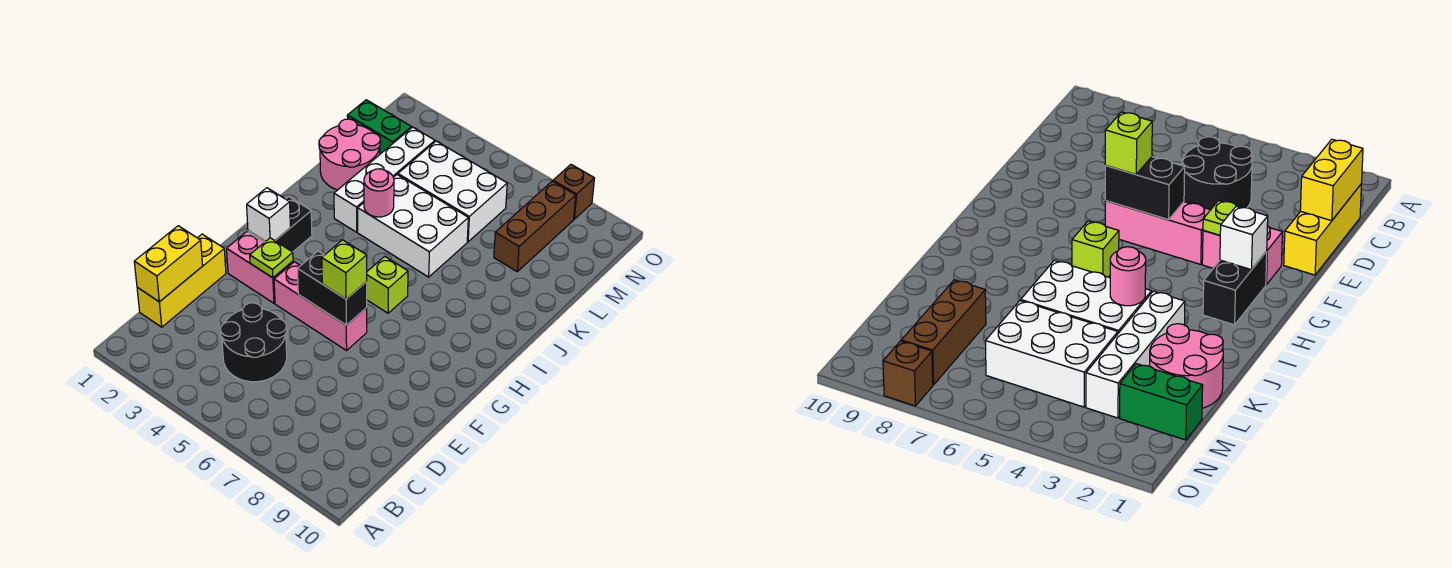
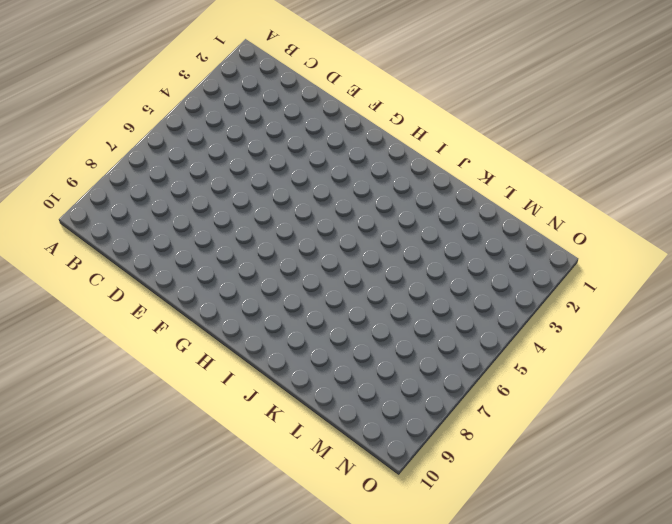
none -> yellow 1x3 brick [137,234,226,327]
none -> black 2x2 round brick [221,303,287,382]
none -> pink 1x2 brick [227,232,293,303]

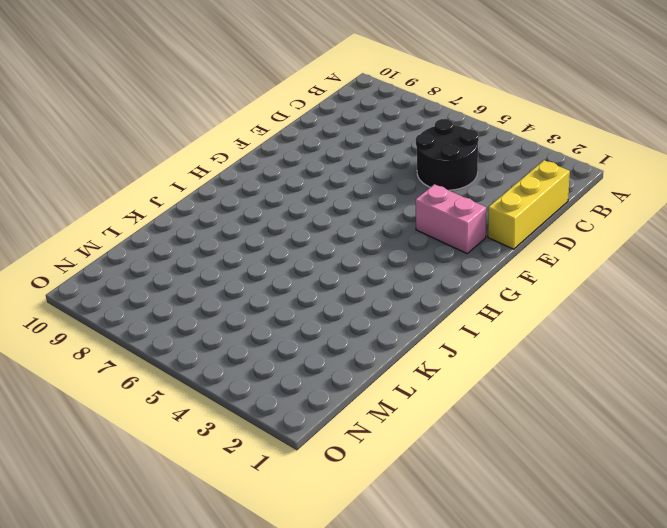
none -> pink 1x3 brick [274,262,367,351]
none -> black 1x2 brick [248,197,312,252]
none -> lime 1x1 brick [366,256,408,313]

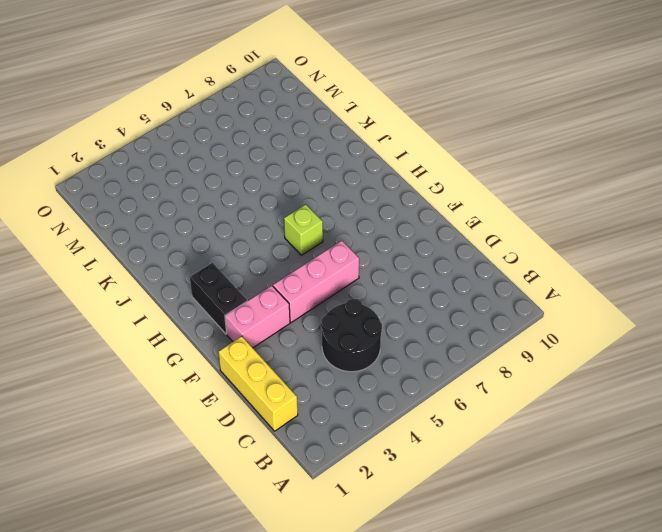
none -> white 1x4 brick [334,127,435,232]
none -> white 2x3 brick [358,175,468,277]
none -> pink 2x2 round brick [319,119,380,190]

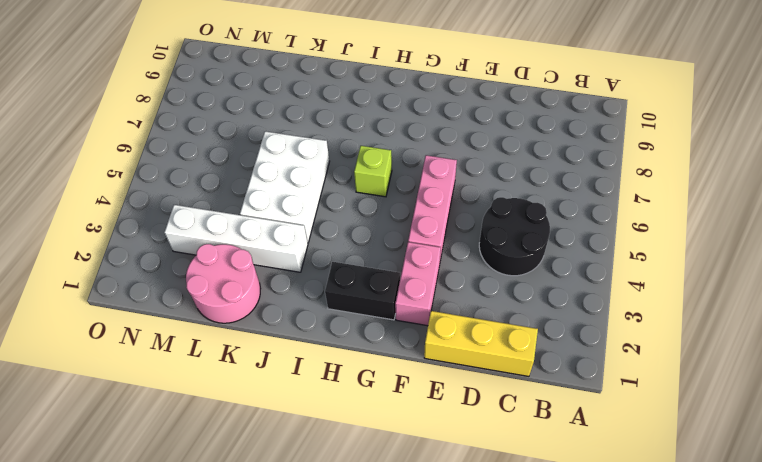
none -> white 2x3 brick [398,141,507,242]
none -> brown 1x3 brick [494,181,576,271]
none -> green 1x2 brick [347,100,411,154]

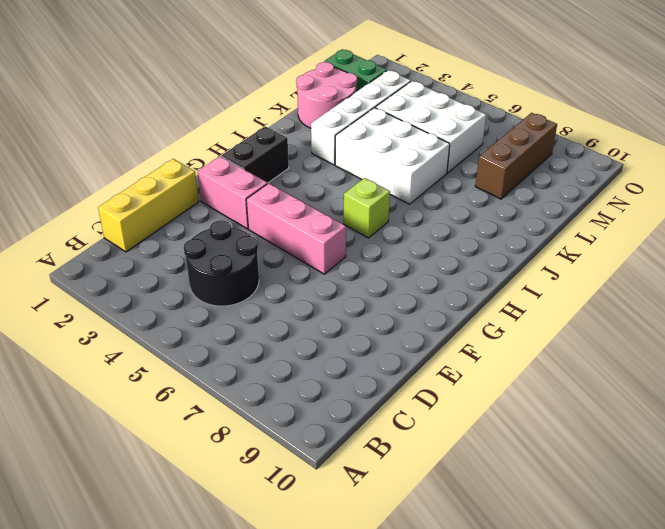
none -> brown 1x1 brick [553,165,594,219]
none -> yellow 1x2 brick [134,226,203,302]
none -> lime 1x1 plate [250,238,293,278]

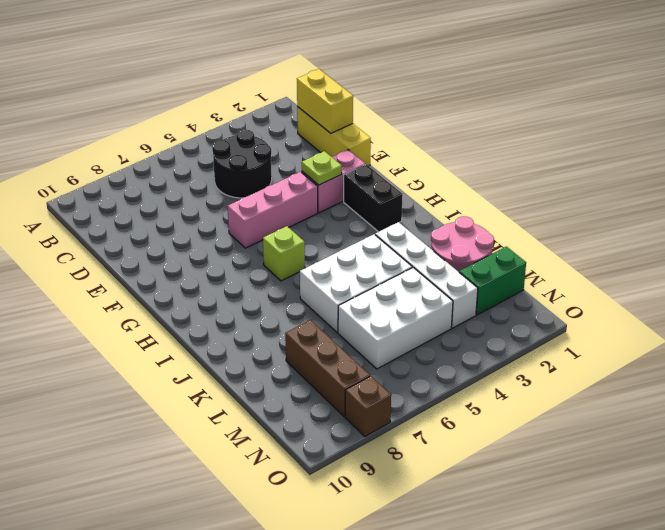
none -> black 1x2 brick [298,251,367,325]
none -> white 1x1 brick [247,188,290,241]
none -> pink 1x1 round brick [364,169,394,217]

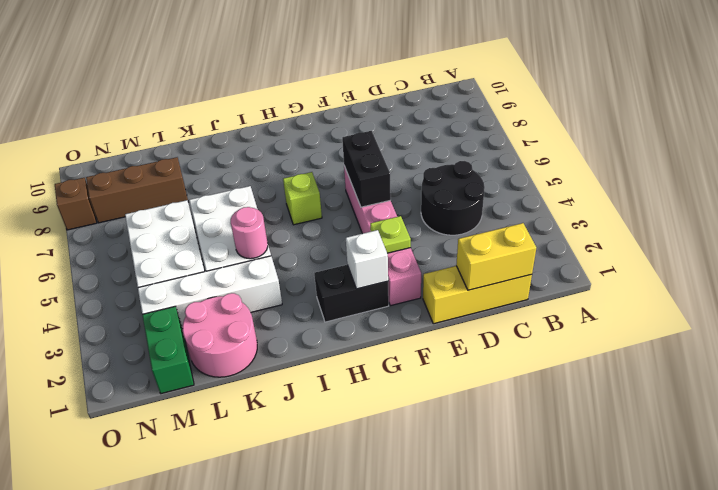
none -> lime 1x1 brick [322,240,367,299]

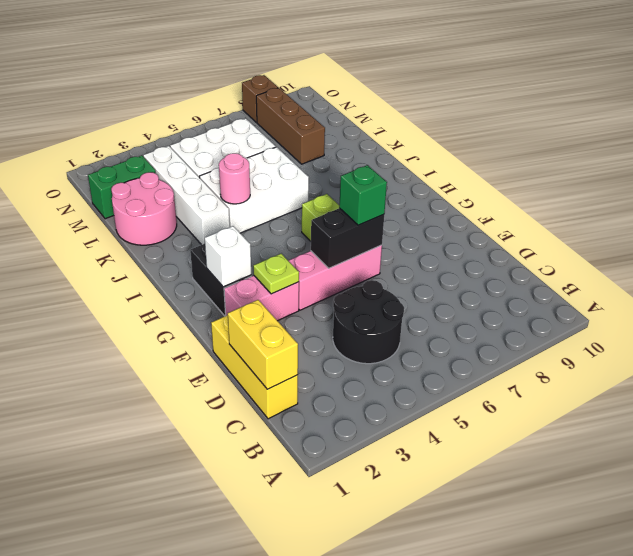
green 1x1 brick [339,165,387,225] -> lime 1x1 brick [322,240,367,299]

